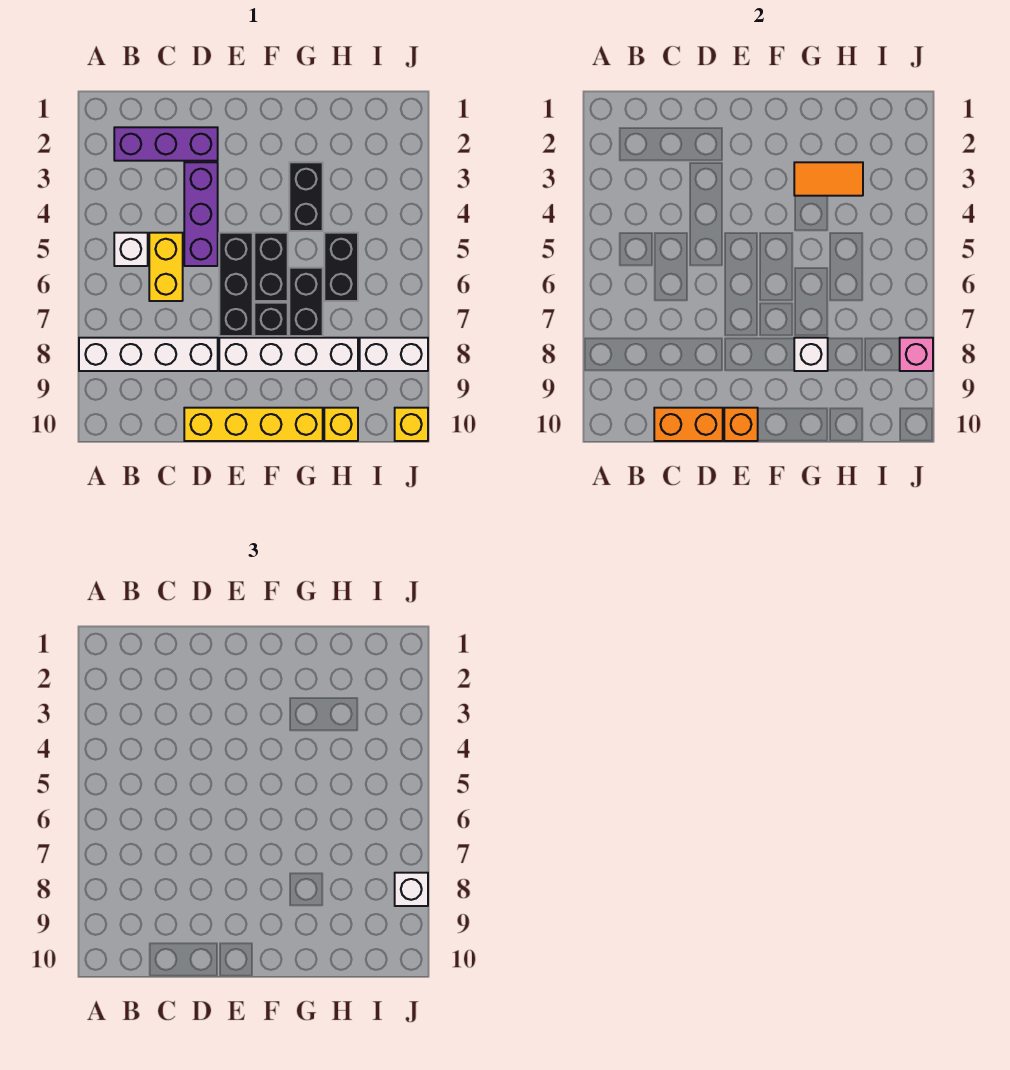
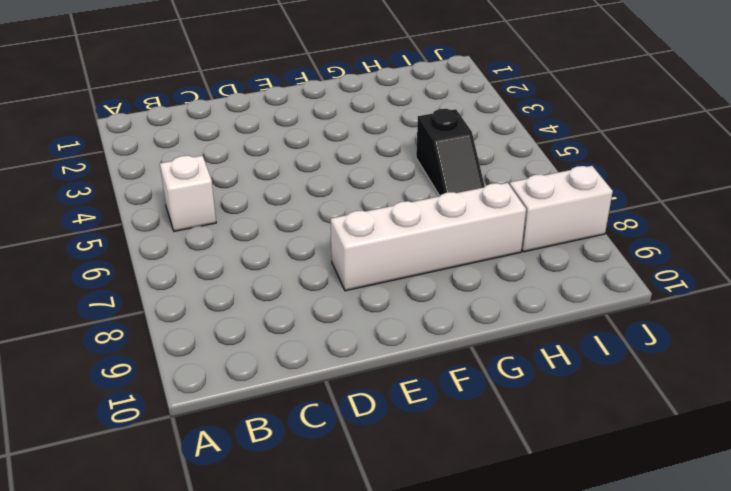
black 1x2 slope [416,109,485,196] -> black 1x2 brick [324,233,358,301]
none -> white 1x4 brick [79,338,218,371]
none -> purple 1x3 brick [114,127,218,161]
none -> yellow 1x2 brick [149,233,183,301]

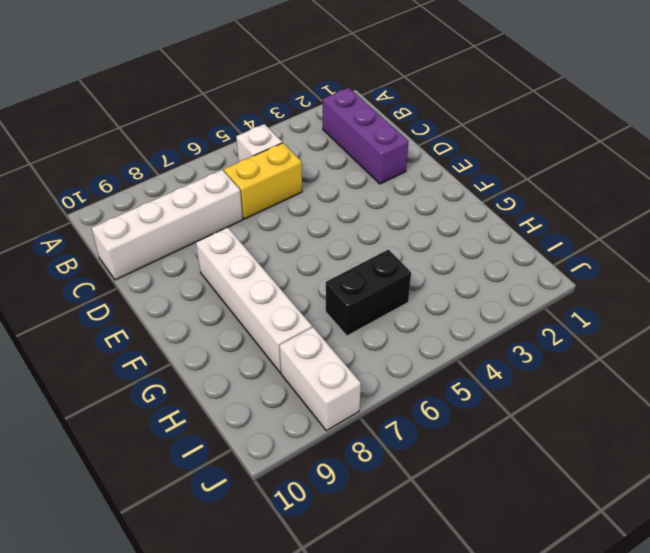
white 1x4 brick [92,170,243,280] -> white 1x4 brick turned to [79,338,218,371]
none -> purple 1x3 brick [184,162,218,266]
none -> yellow 1x4 brick [184,408,323,441]
none -> black 1x3 brick [219,233,253,336]

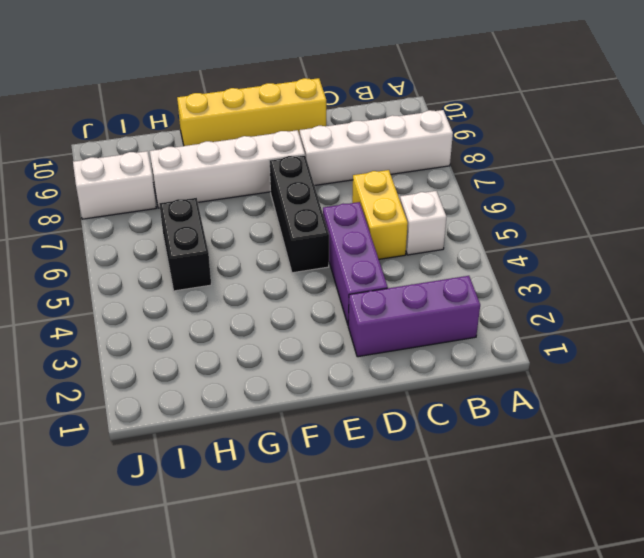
none -> black 1x2 brick [254,233,288,301]
none -> black 1x1 brick [254,303,288,336]
none -> black 1x2 brick [289,162,323,231]

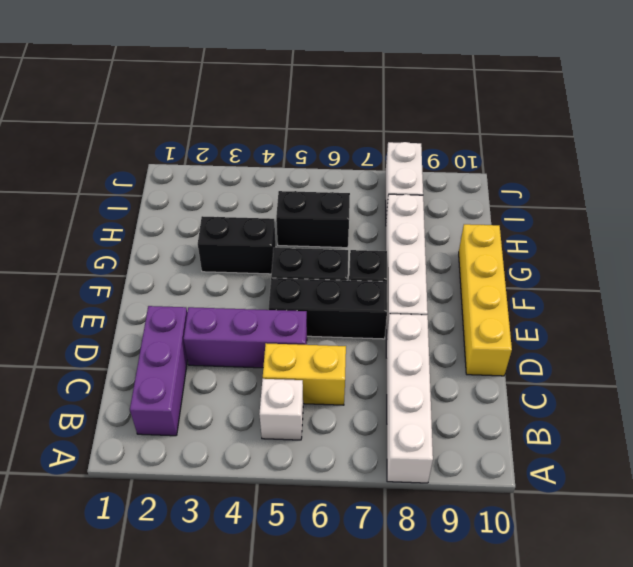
none -> black 1x2 brick [289,268,323,336]
none -> yellow 1x1 brick [324,408,358,441]
none -> yellow 1x1 brick [395,408,428,441]

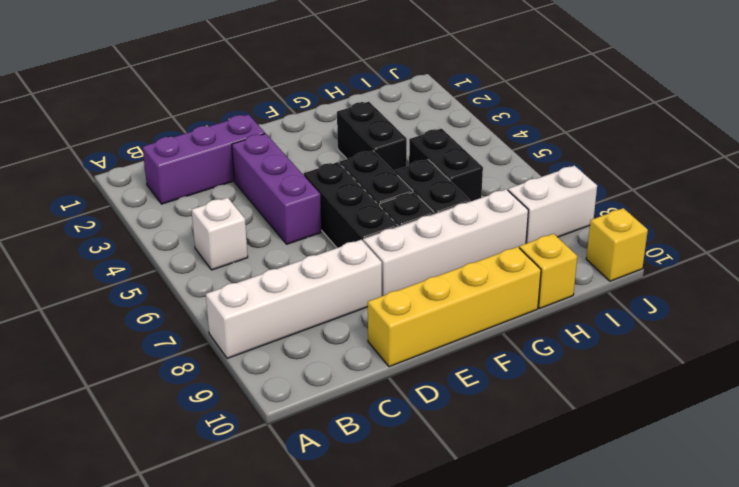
none -> yellow 1x2 brick [149,233,183,301]
none -> orange 1x2 brick [654,408,723,441]
none -> orange 1x1 brick [724,408,758,441]

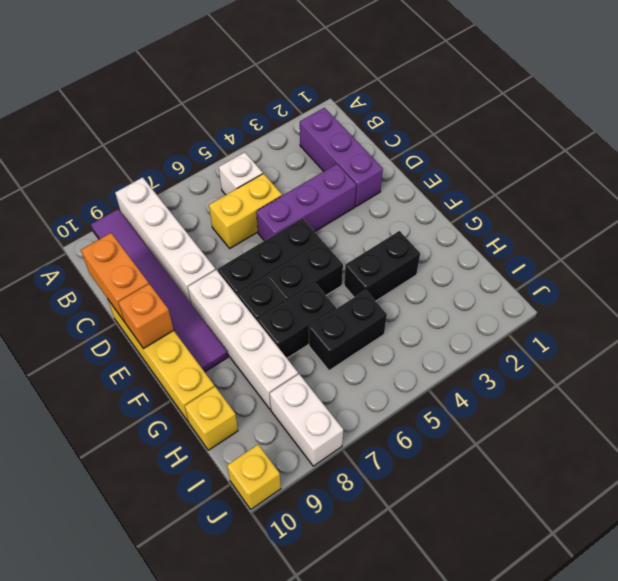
purple 1x6 tile [91,209,228,372] -> none
none -> orange 1x2 tile [794,162,863,196]
none -> white 1x1 brick [794,338,828,371]
none -> pink 1x1 brick [900,338,933,371]

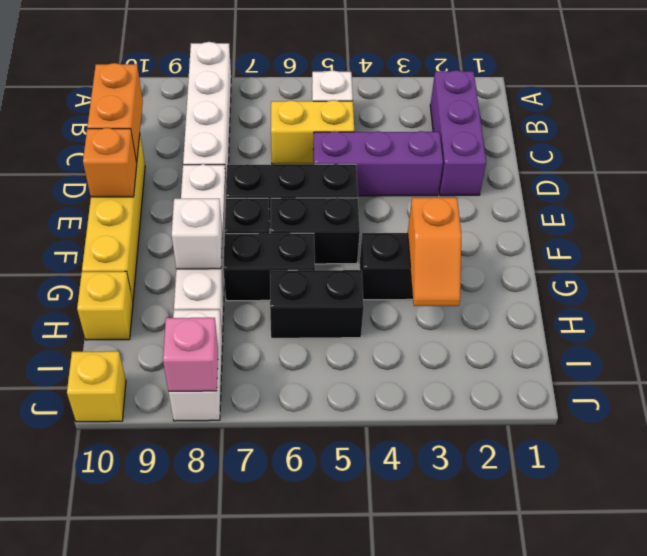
orange 1x2 slope [408,198,461,306] -> orange 1x2 tile [794,162,863,196]
none -> white 1x1 brick [395,873,428,906]

